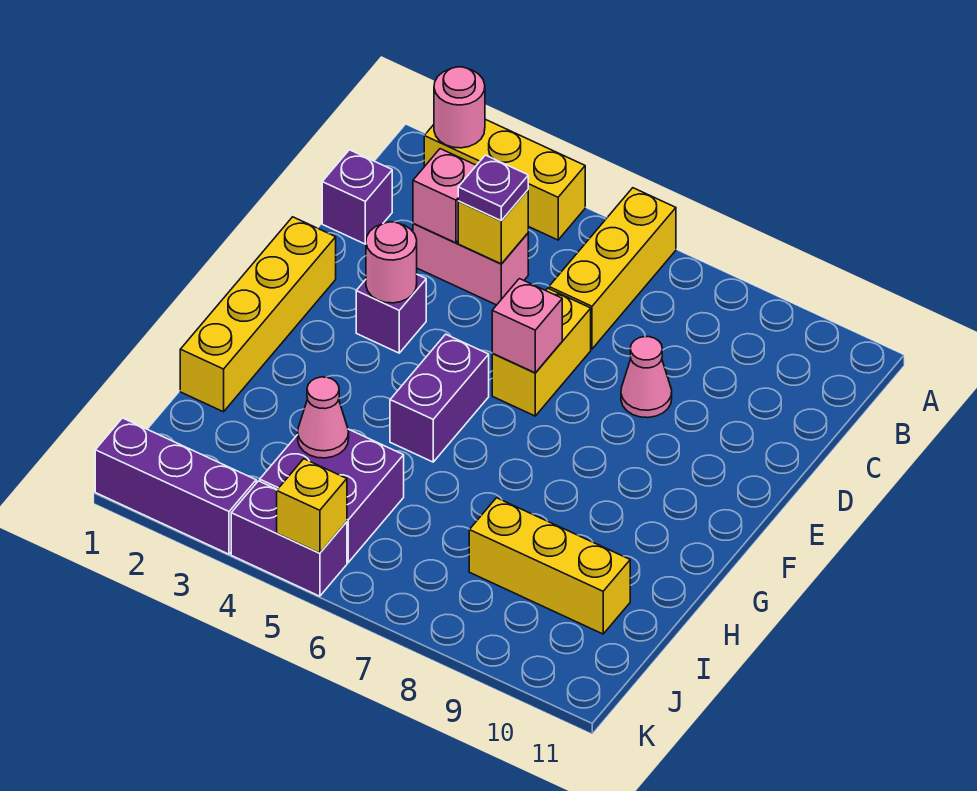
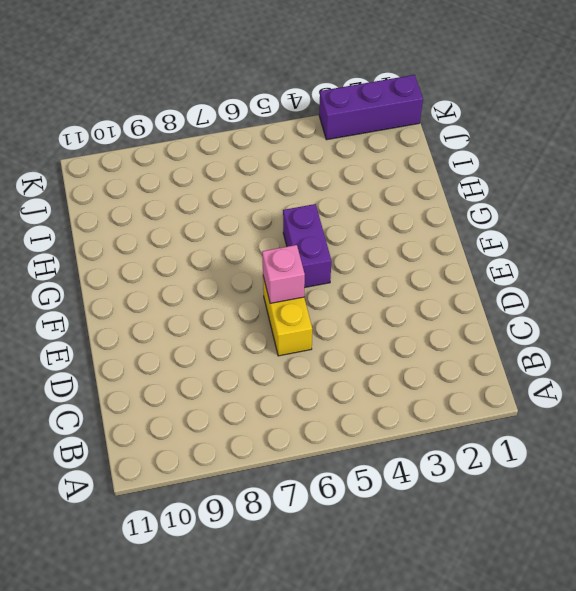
none -> yellow 1x3 brick [424,119,585,240]
none -> yellow 1x3 brick [549,188,676,349]
none -> purple 1x1 brick [322,150,392,244]

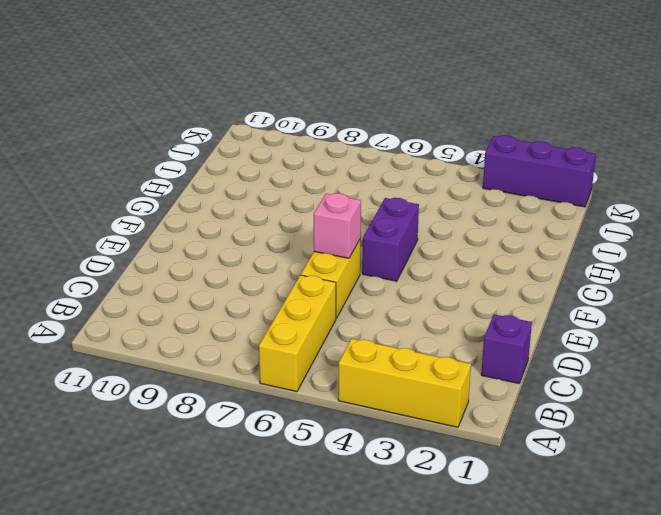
none -> pink 1x2 brick [413,224,528,305]
none -> pink 1x1 cone [621,337,672,418]
none -> yellow 1x4 brick [180,217,336,412]

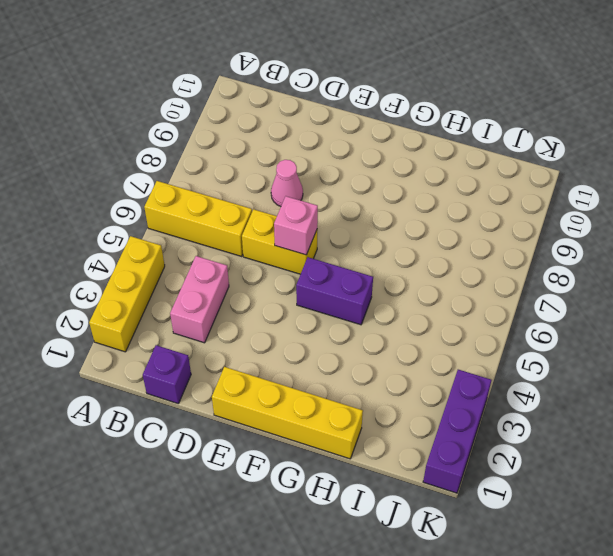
none -> purple 1x1 brick [356,275,426,353]
none -> purple 2x2 brick [260,429,404,563]
none -> yellow 1x3 brick [469,498,630,634]

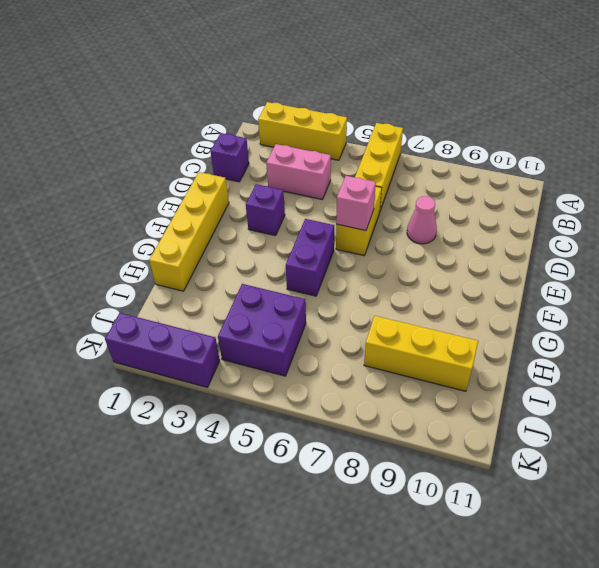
none -> purple 1x2 brick [231,481,347,596]
none -> pink 1x1 round brick [434,67,485,148]
none -> pink 1x1 brick [413,149,476,243]

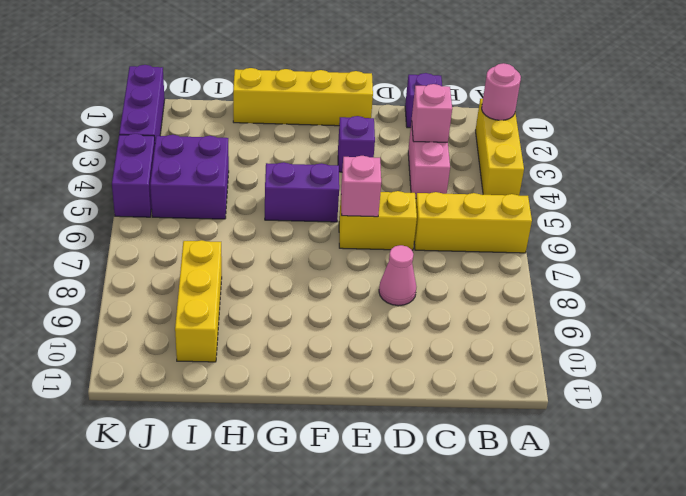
none -> yellow 1x1 brick [458,190,528,264]
none -> pink 1x1 round brick [366,222,417,303]
none -> pink 1x1 cone [298,377,349,458]

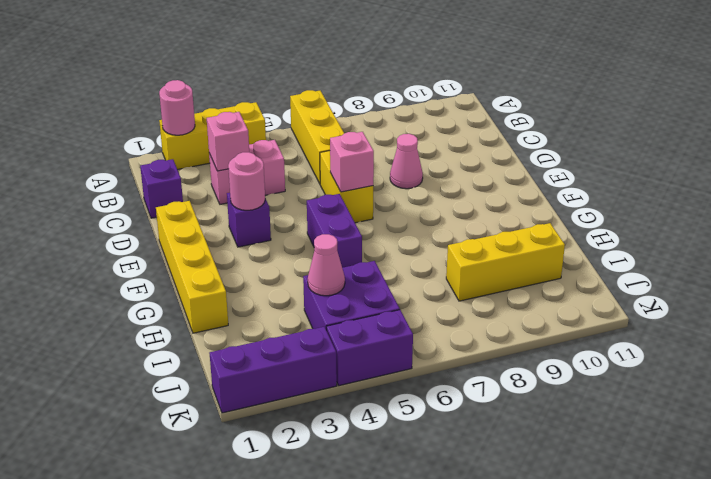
none -> yellow 1x1 brick [458,190,528,264]
none -> yellow 1x1 brick [277,459,347,553]
none -> purple 1x1 plate [458,155,528,220]

